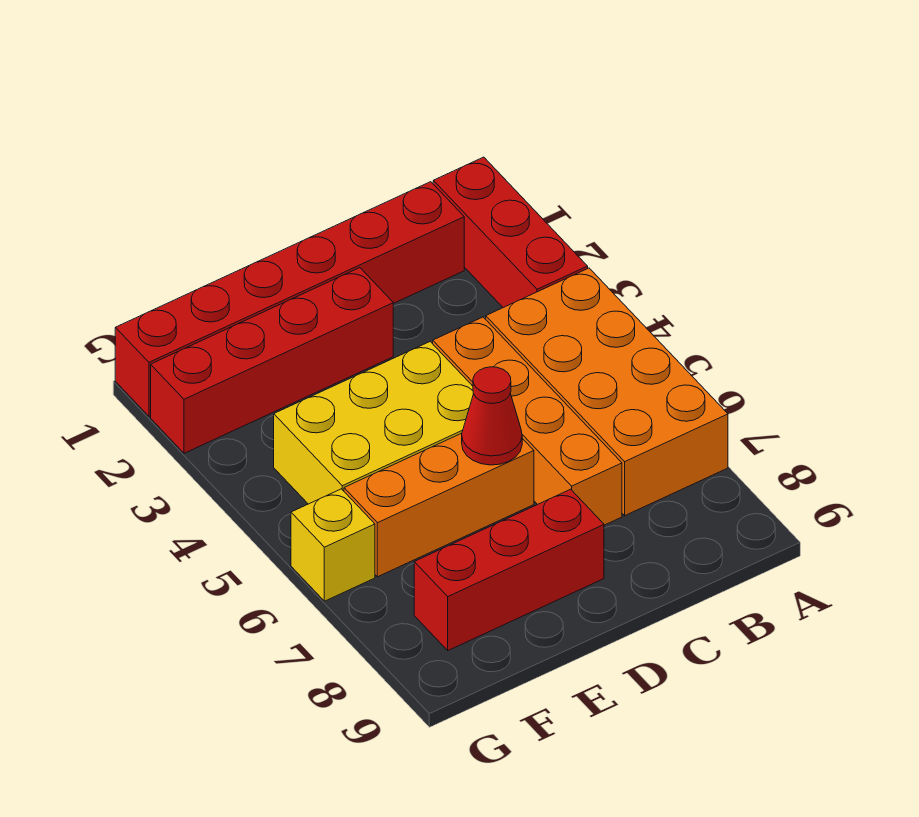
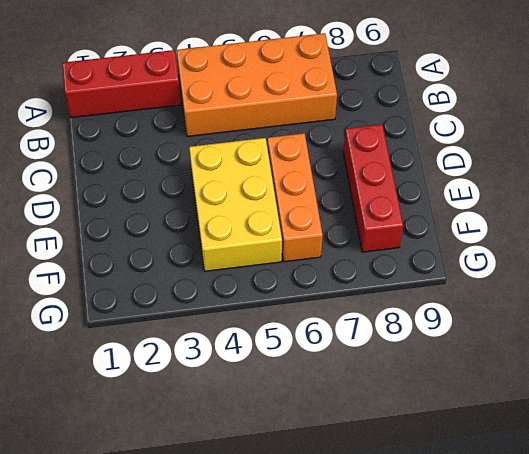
none -> red 1x6 brick [115,182,464,416]
none -> orange 1x4 brick [433,317,622,525]

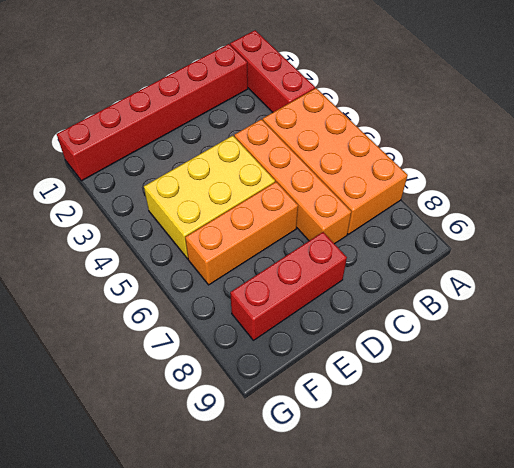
none -> red 1x4 brick [151,268,393,453]
none -> yellow 1x1 brick [291,489,375,601]

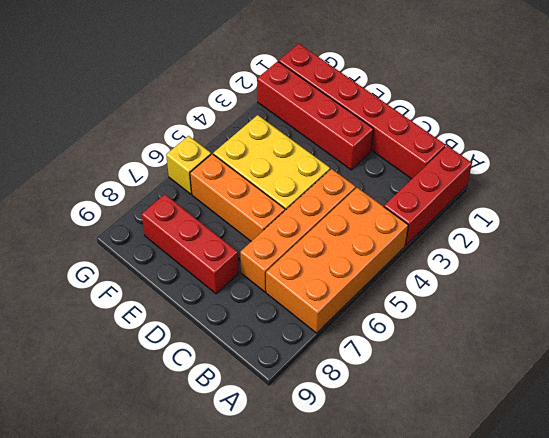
none -> red 1x1 cone [462,367,522,465]

